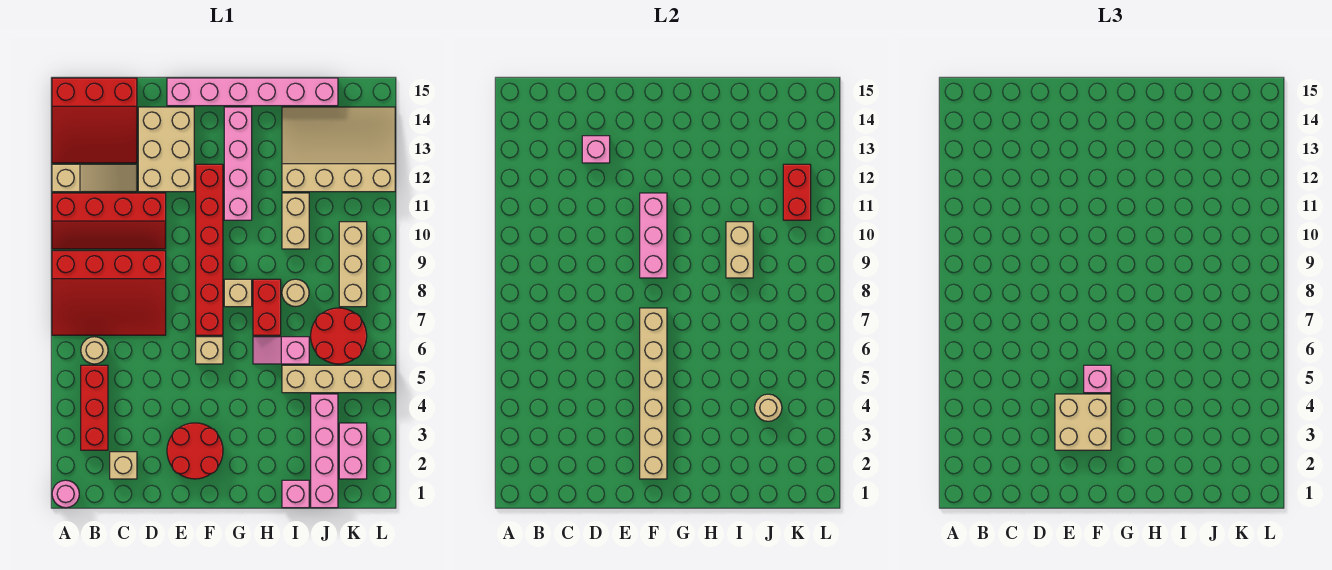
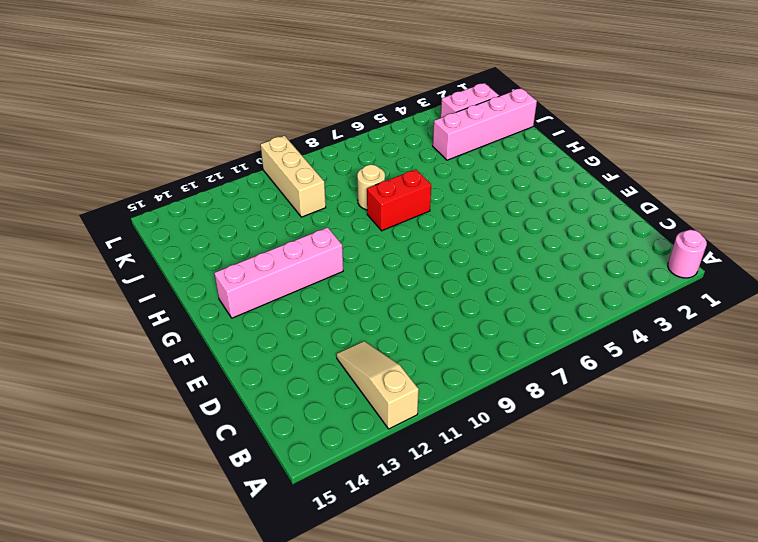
tan 1x3 brick [260,136,326,217] -> tan 1x3 brick turned to [339,222,367,307]
none -> red 3x4 slope [52,251,166,335]
none -> red 2x4 slope [52,193,166,249]
none -> red 3x3 slope [52,78,137,163]
none -> red 1x3 brick [81,365,108,450]

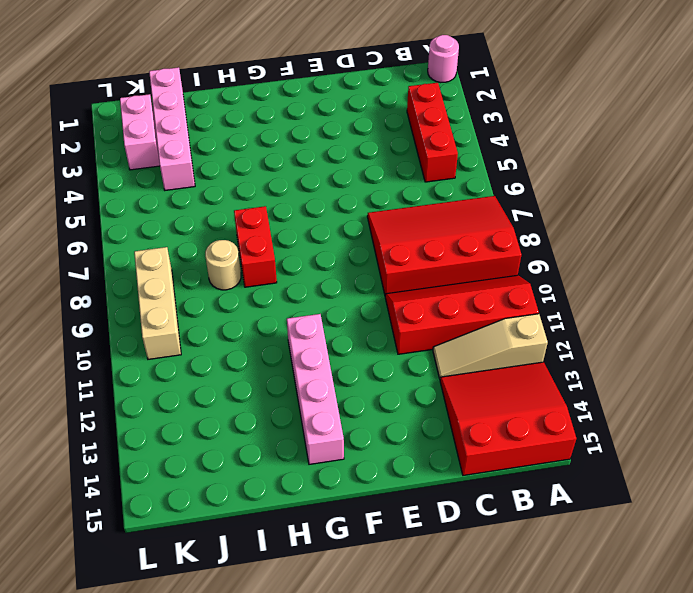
none -> tan 1x1 round brick [81,337,108,364]
none -> tan 1x1 brick [110,452,137,479]
none -> tan 2x3 brick [138,107,194,192]
none -> red 2x2 round brick [167,423,223,479]

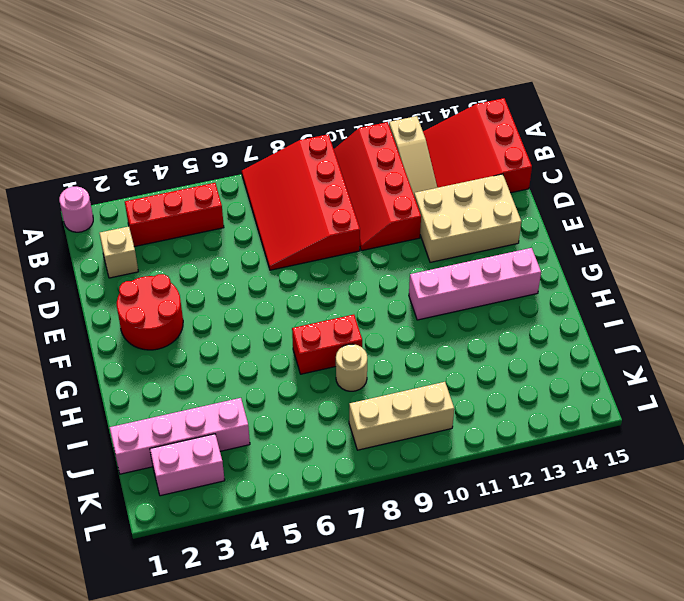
none -> tan 1x1 round brick [81,337,108,364]
none -> pink 1x6 brick [167,78,338,106]
none -> tan 1x1 brick [196,337,223,364]
none -> red 1x6 brick [196,164,223,335]

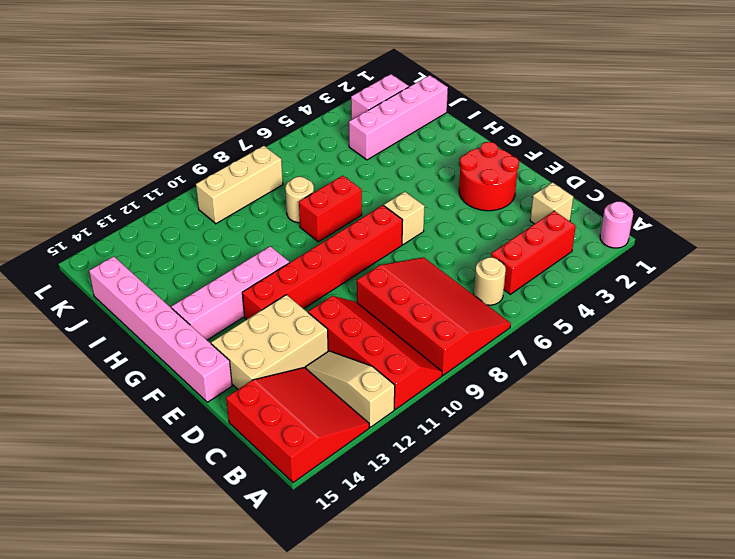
none -> tan 1x1 brick [224,279,252,307]
none -> pink 1x2 slope [253,337,309,364]
none -> pink 1x1 brick [282,480,309,508]
none -> tan 1x4 brick [282,365,395,393]

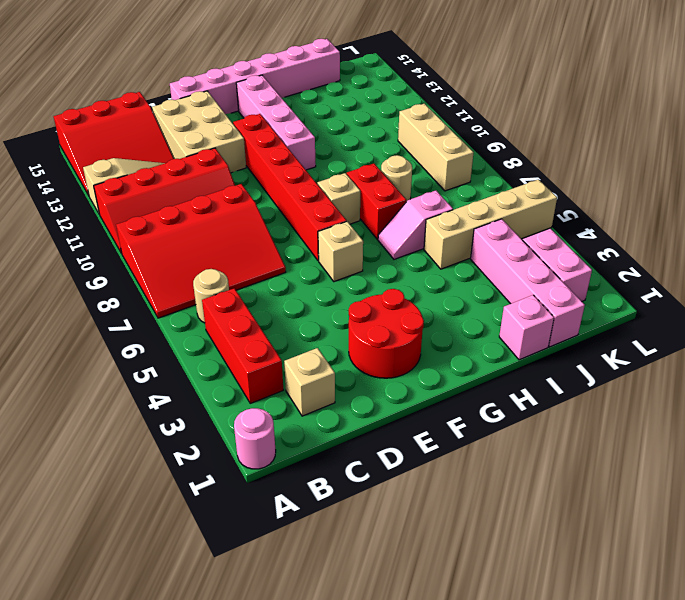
none -> tan 1x2 brick [282,193,309,249]
none -> tan 3x4 slope [282,107,395,192]
none -> red 2x2 round brick [311,308,367,364]
none -> pink 1x1 brick [582,136,610,163]

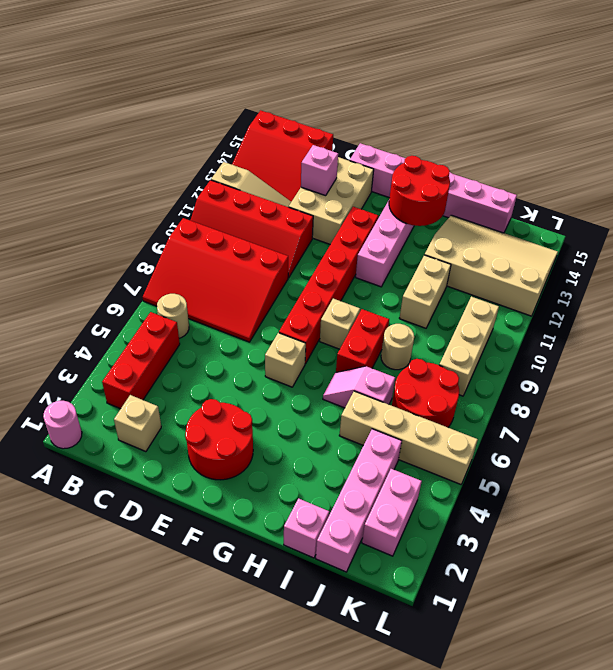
red 2x2 round brick [389,156,450,226] -> none
none -> tan 1x6 brick [640,308,667,479]
none -> pink 1x3 brick [640,193,667,278]
none -> tan 1x2 brick [726,222,753,278]
none -> tan 1x1 round brick [755,394,782,421]

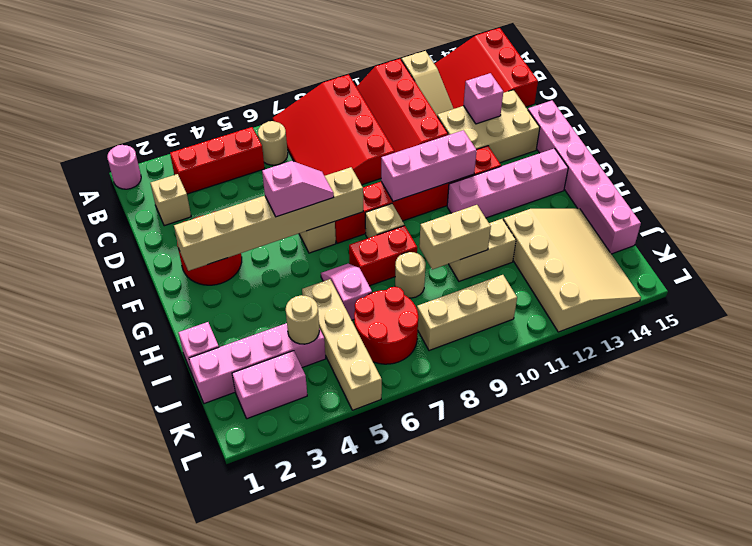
pink 1x2 slope [262,161,334,217] -> pink 1x1 brick [1084,365,1111,393]
none -> red 1x2 brick [783,164,811,220]
none -> tan 2x2 brick [1055,394,1111,450]

